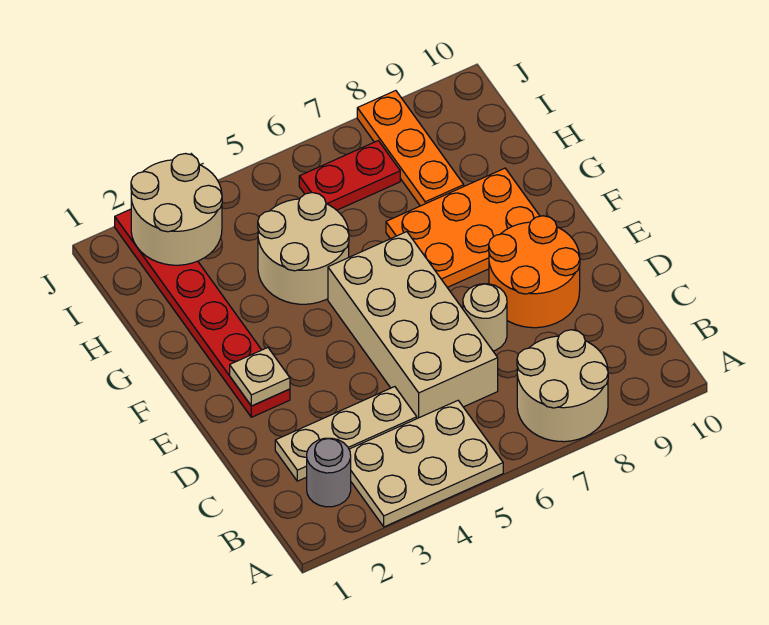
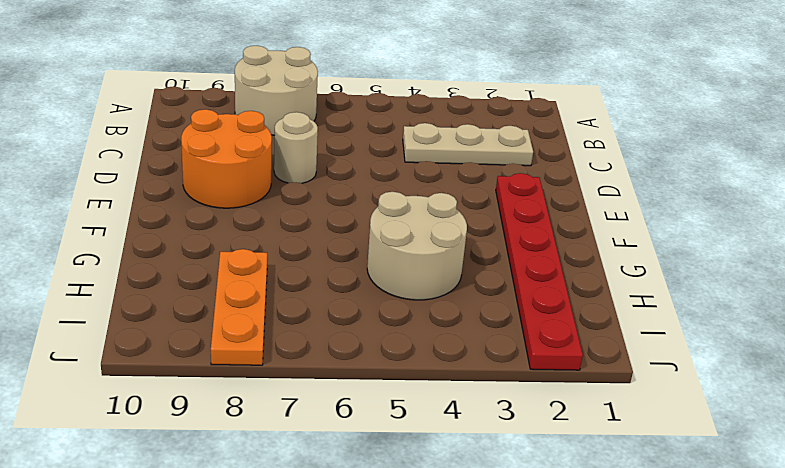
none -> tan 2x3 plate [349,401,503,527]
none -> grey 1x1 round brick [307,438,351,507]
none -> tan 2x4 brick [328,232,498,418]

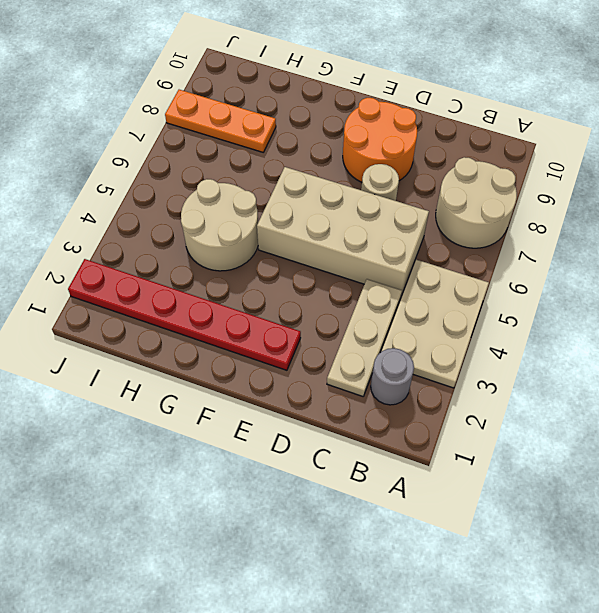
none -> orange 2x3 plate [386,168,539,287]
none -> red 1x2 plate [299,141,400,210]
none -> tan 1x1 plate [230,348,290,406]

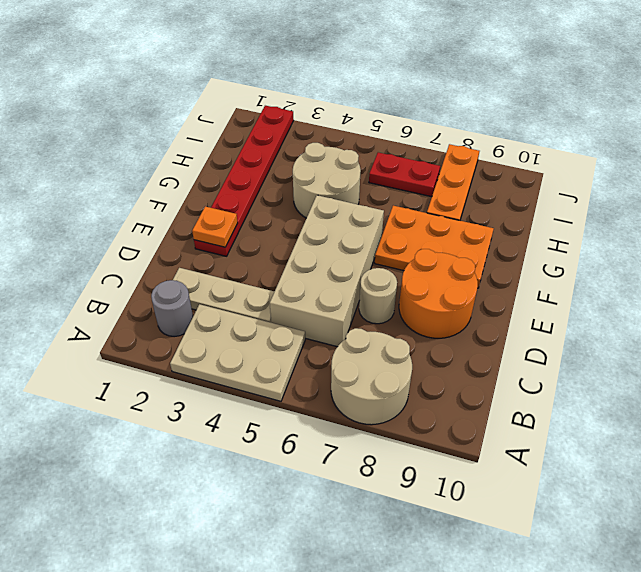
orange 1x1 plate [192,206,238,247] -> tan 1x1 plate [230,348,290,406]
none -> tan 2x2 round brick [131,154,222,265]

